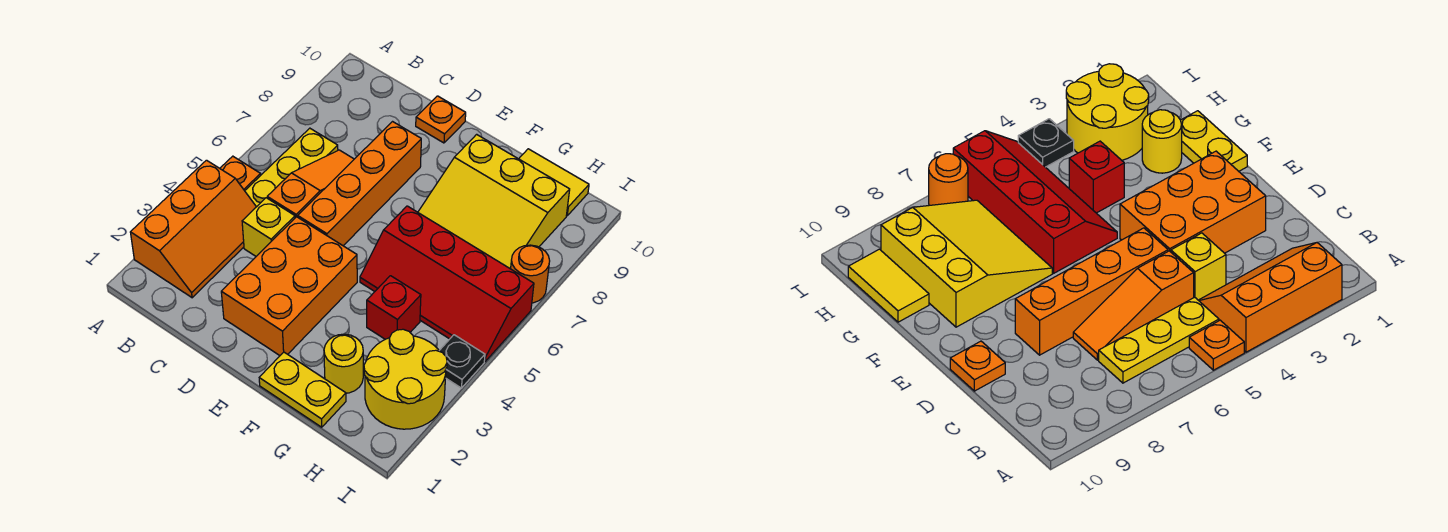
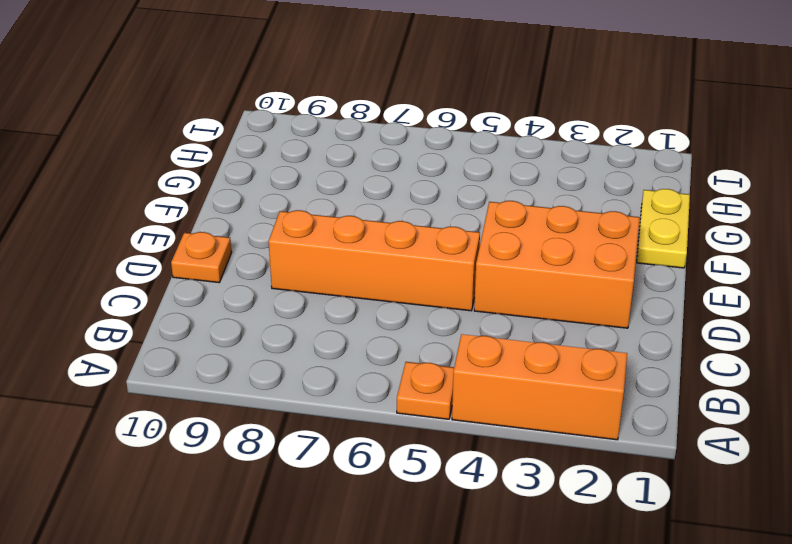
none -> yellow 1x3 plate [245,128,338,207]
none -> yellow 1x1 brick [242,198,295,256]
none -> orange 1x3 slope [267,150,354,218]

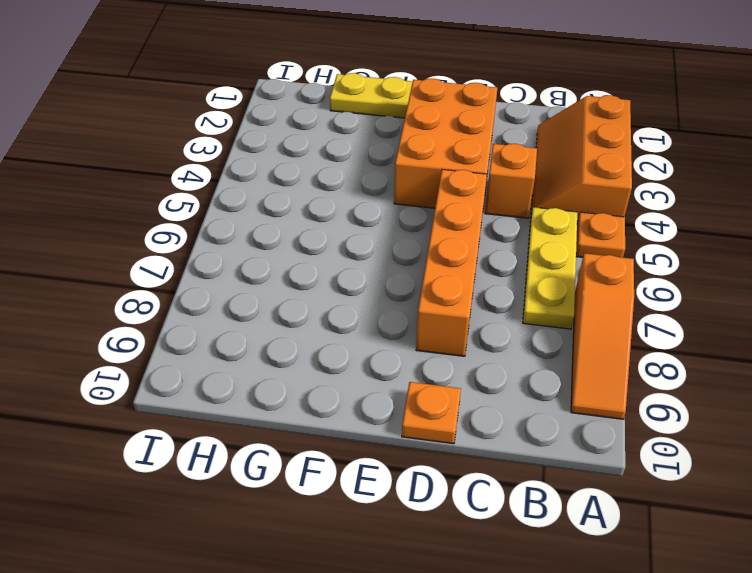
orange 1x3 slope [571,253,634,419] -> orange 1x3 slope moved to [267,150,354,218]
orange 1x1 brick [485,144,537,218] -> yellow 1x1 brick [242,198,295,256]
none -> red 2x4 slope [360,206,534,361]
none -> yellow 3x3 slope [418,134,570,269]
none -> yellow 1x1 round brick [324,334,363,393]

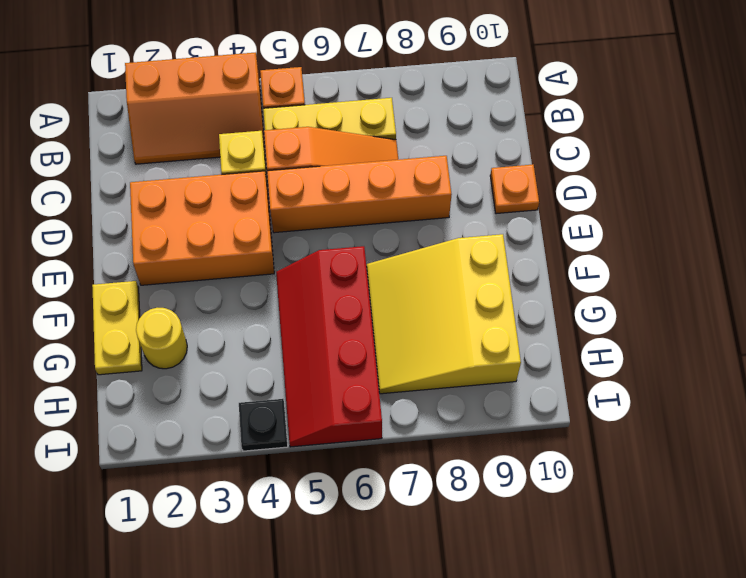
none -> red 1x1 brick [367,276,421,339]
none -> yellow 1x2 tile [519,149,589,216]
none -> yellow 2x2 round brick [364,329,447,429]

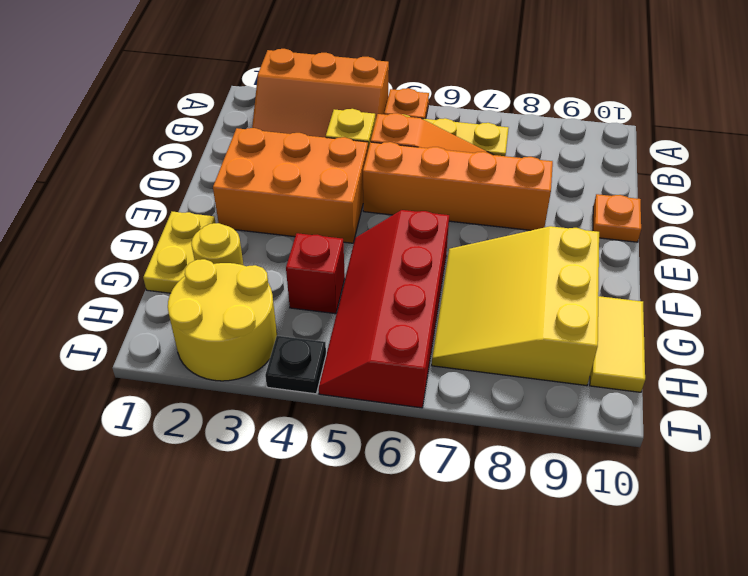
none -> orange 1x1 round brick [511,245,550,303]

